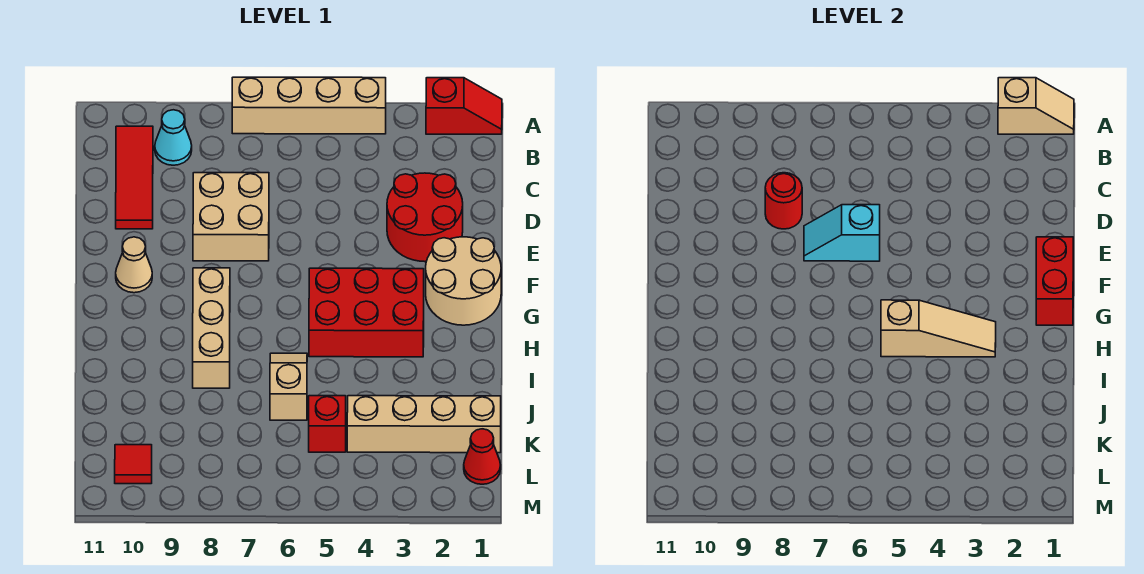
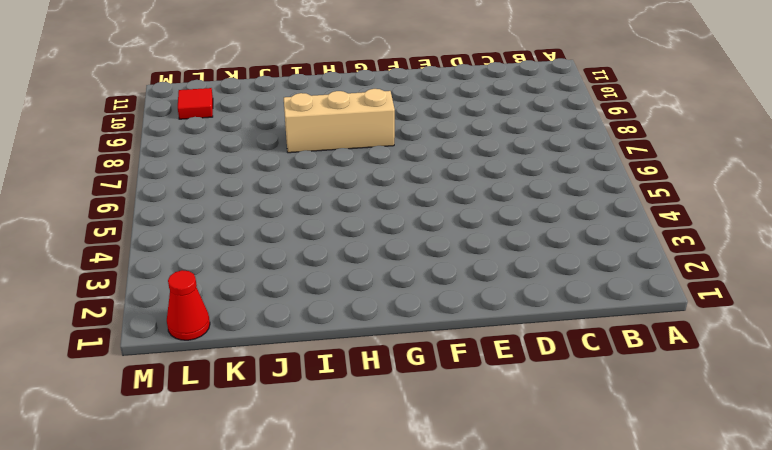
none -> red 1x2 slope [426,78,502,134]
none -> tan 1x4 brick [232,77,386,134]
none -> cyan 1x1 cone [155,110,192,165]

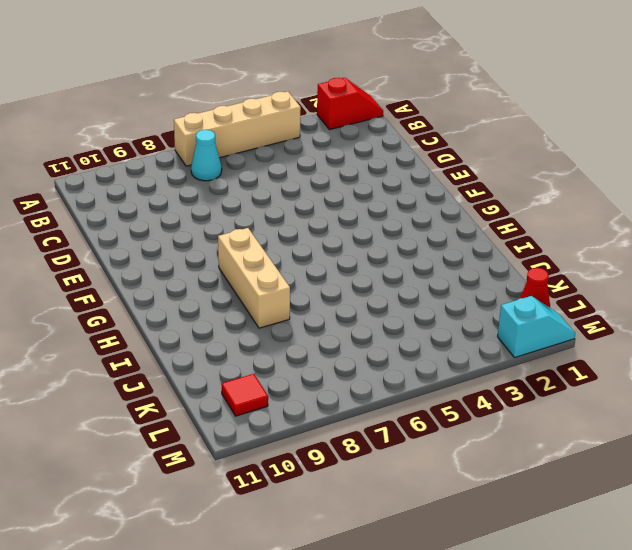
cyan 1x1 cone [191,130,222,181] -> cyan 1x1 cone moved to [155,110,192,165]
cyan 1x2 slope [498,296,575,358] -> cyan 1x2 slope turned to [804,205,880,261]
none -> red 1x3 tile [116,126,153,229]
none -> red 2x2 round brick [387,173,463,262]
none -> tan 2x2 brick [193,173,269,261]

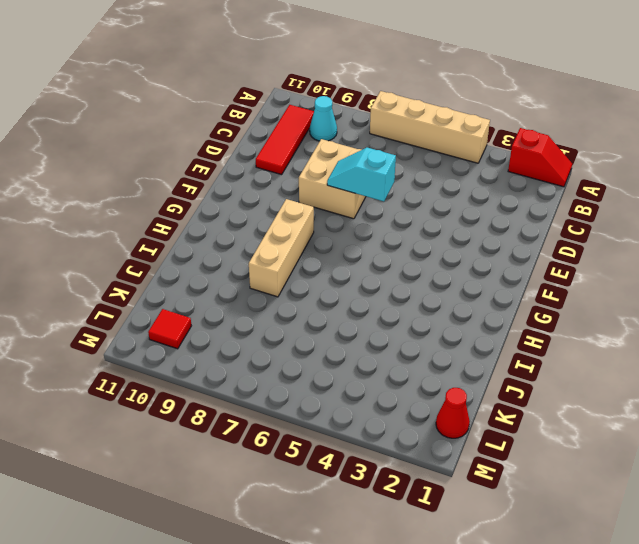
none -> red 2x2 round brick [387,173,463,262]
none -> tan 2x2 round brick [426,237,501,325]
none -> tan 1x1 cone [116,237,152,293]

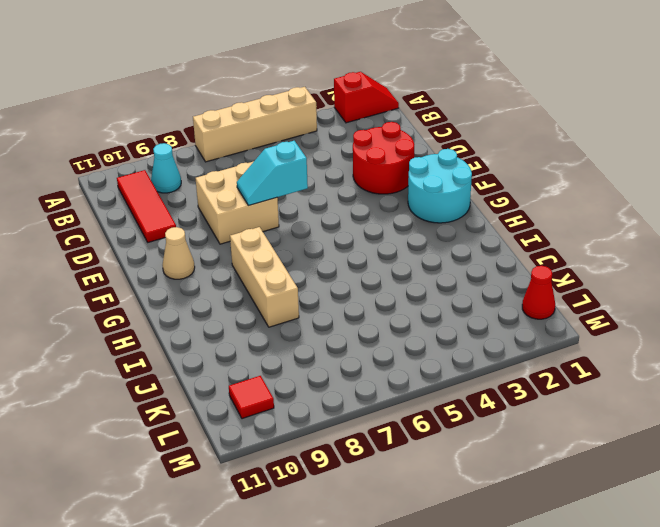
cyan 2x2 round brick [408,149,472,223] -> tan 2x2 round brick [426,237,501,325]
none -> red 2x3 brick [309,268,424,357]
none -> tan 1x2 slope [270,353,307,420]
none -> tan 1x4 brick [347,396,501,453]

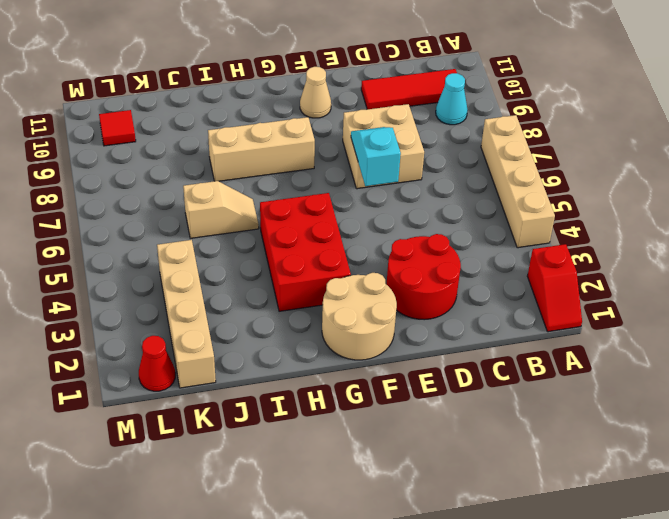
none -> red 1x1 brick [309,396,346,452]
none -> tan 1x2 slope [998,78,1074,134]
none -> red 1x1 round brick [765,173,802,229]

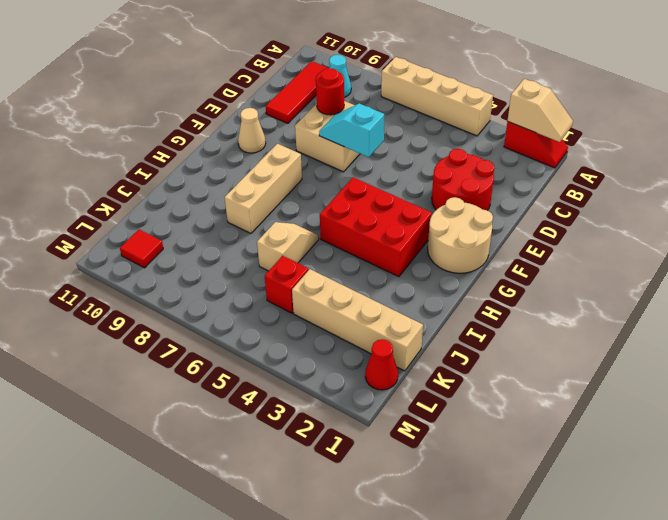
none -> red 1x2 brick [1036,237,1073,325]
none -> tan 1x3 slope [881,300,996,357]

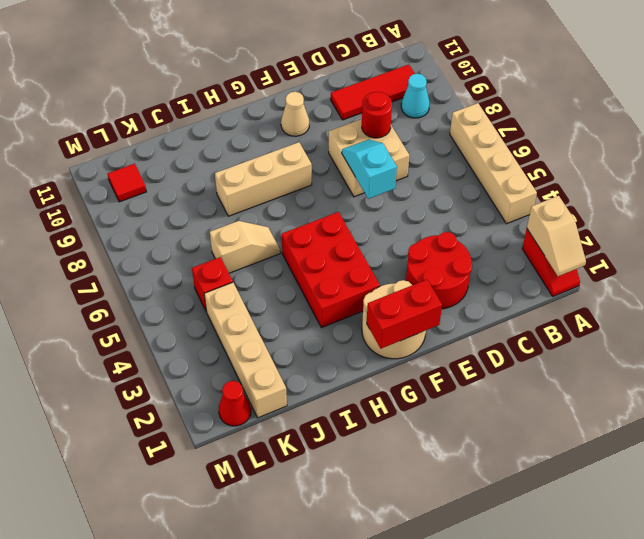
none -> tan 1x3 slope [881,300,996,357]

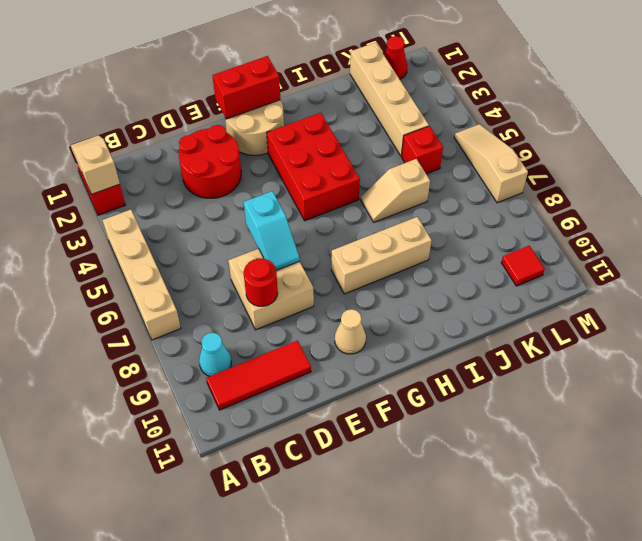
tan 1x3 slope [454,124,528,203] -> tan 1x3 slope moved to [881,300,996,357]

